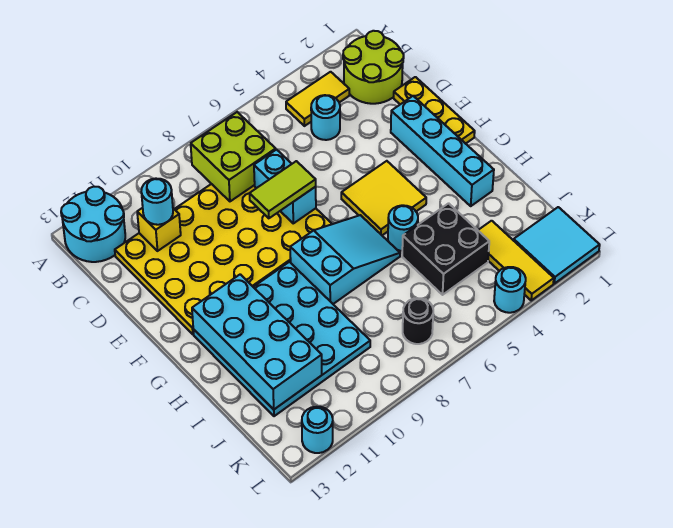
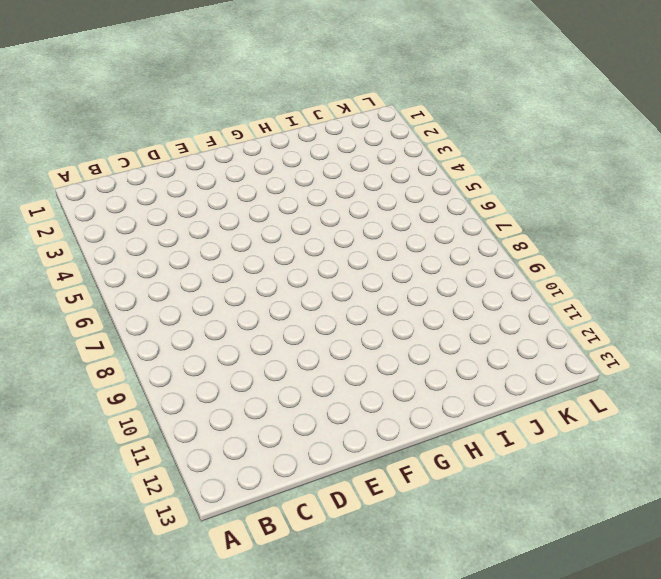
none -> cyan 2x2 round brick [61,187,125,262]
none -> lime 2x2 round brick [343,31,404,104]
none -> yellow 1x2 tile [286,72,349,126]

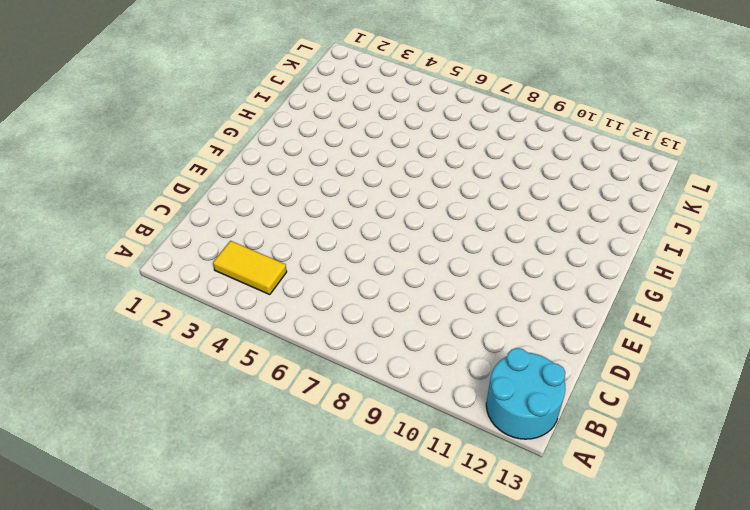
none -> lime 2x2 round brick [343,31,404,104]
none -> cyan 1x1 round brick [311,95,340,140]
none -> yellow 4x6 plate [115,184,332,334]

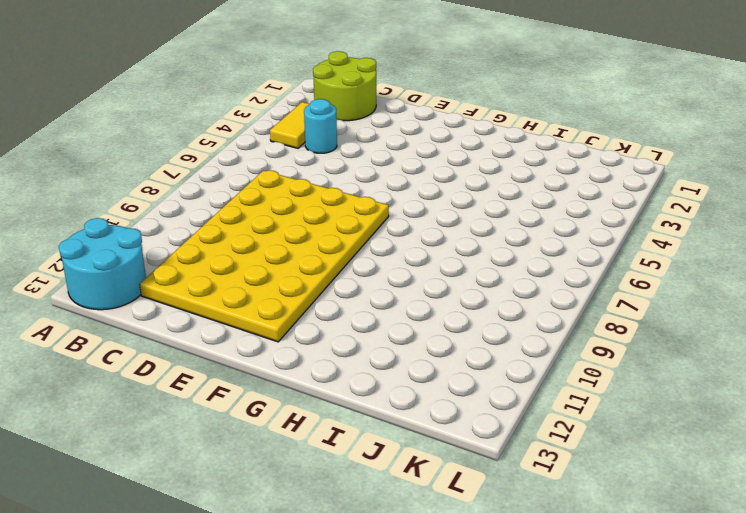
none -> yellow 1x3 plate [394,77,475,144]
none -> cyan 1x4 brick [391,96,494,206]
none -> yellow 2x2 tile [341,161,426,235]

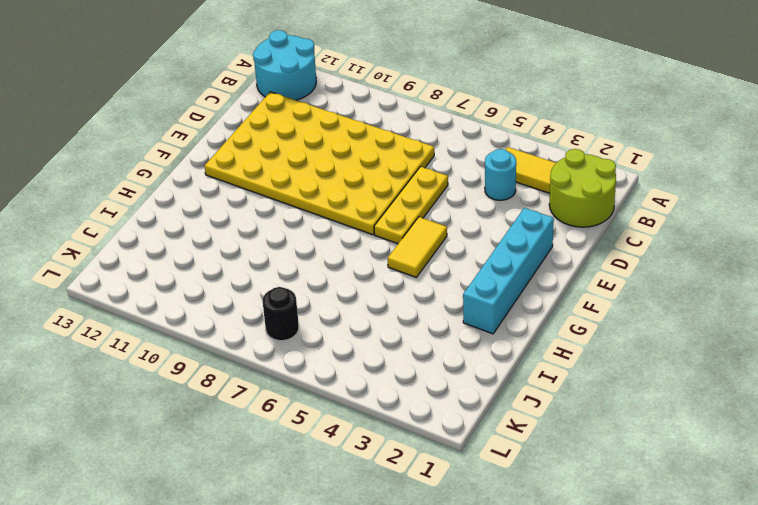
yellow 1x3 plate [374,167,448,244] -> yellow 1x3 plate moved to [394,77,475,144]
yellow 1x2 tile [388,217,447,277] -> yellow 2x2 tile [341,161,426,235]
none -> cyan 2x3 slope [290,215,400,304]
none -> cyan 4x4 plate [193,262,370,416]
none -> cyan 1x1 round brick [388,205,418,251]

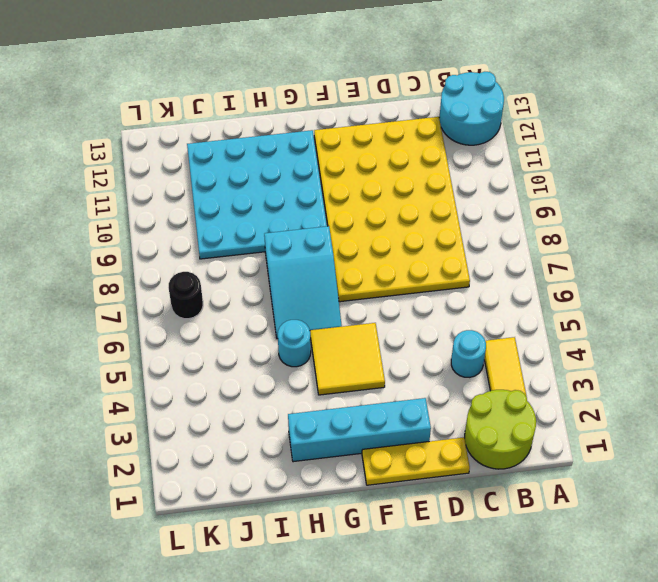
none -> black 2x2 brick [402,203,489,295]
none -> yellow 1x3 tile [478,221,554,300]
none -> cyan 2x2 tile [514,207,600,284]

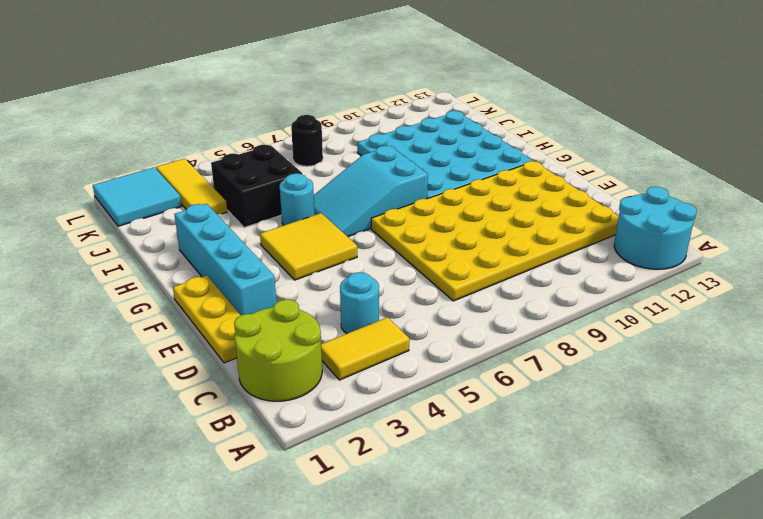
none -> cyan 1x1 round brick [494,267,526,313]
none -> cyan 1x1 round brick [302,407,333,453]
none -> lime 2x2 brick [191,112,276,201]

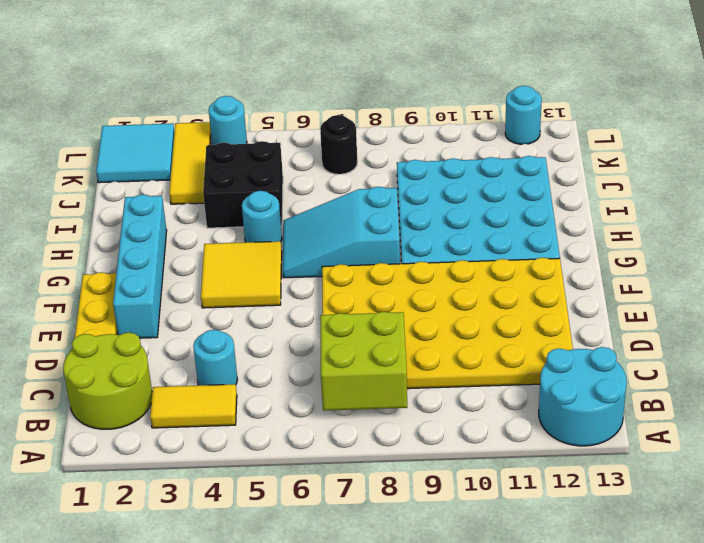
none -> yellow 1x1 brick [137,208,181,251]
none -> cyan 1x2 brick [254,150,316,223]
none -> cyan 2x4 brick [192,274,322,409]

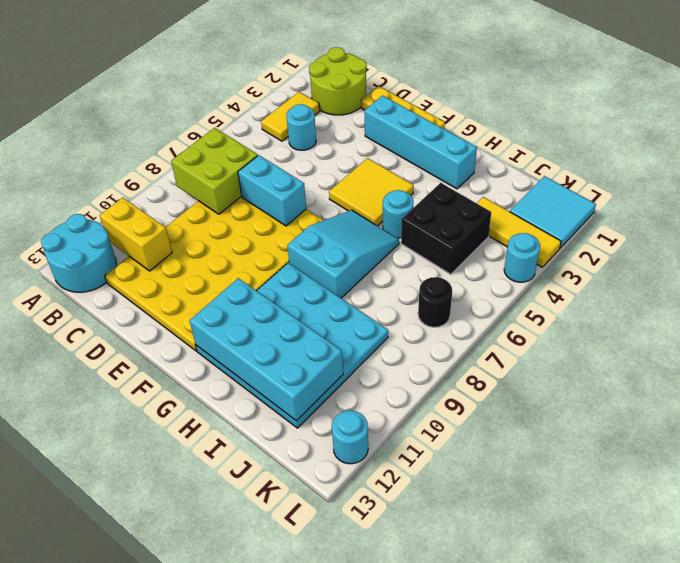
yellow 1x2 brick [100,198,172,271] -> yellow 1x1 brick [137,208,181,251]
none -> cyan 1x1 round brick [141,178,173,225]
none -> lime 1x2 tile [250,161,316,218]

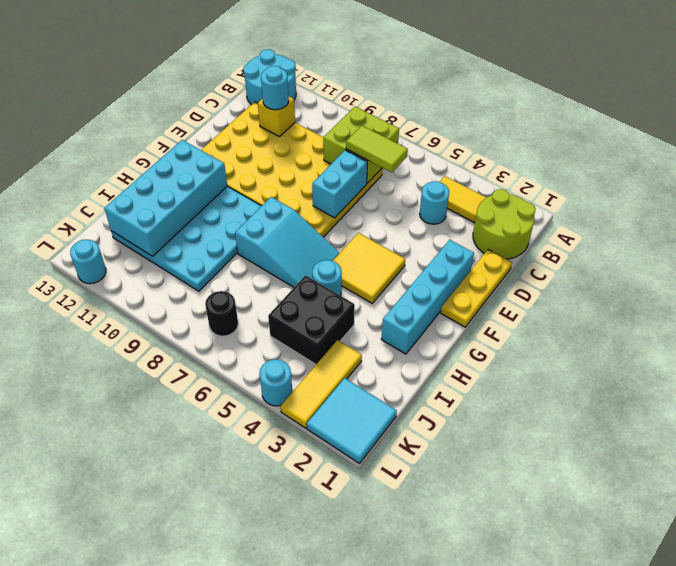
lime 1x2 tile [346,126,408,173] -> lime 1x2 tile moved to [250,161,316,218]

